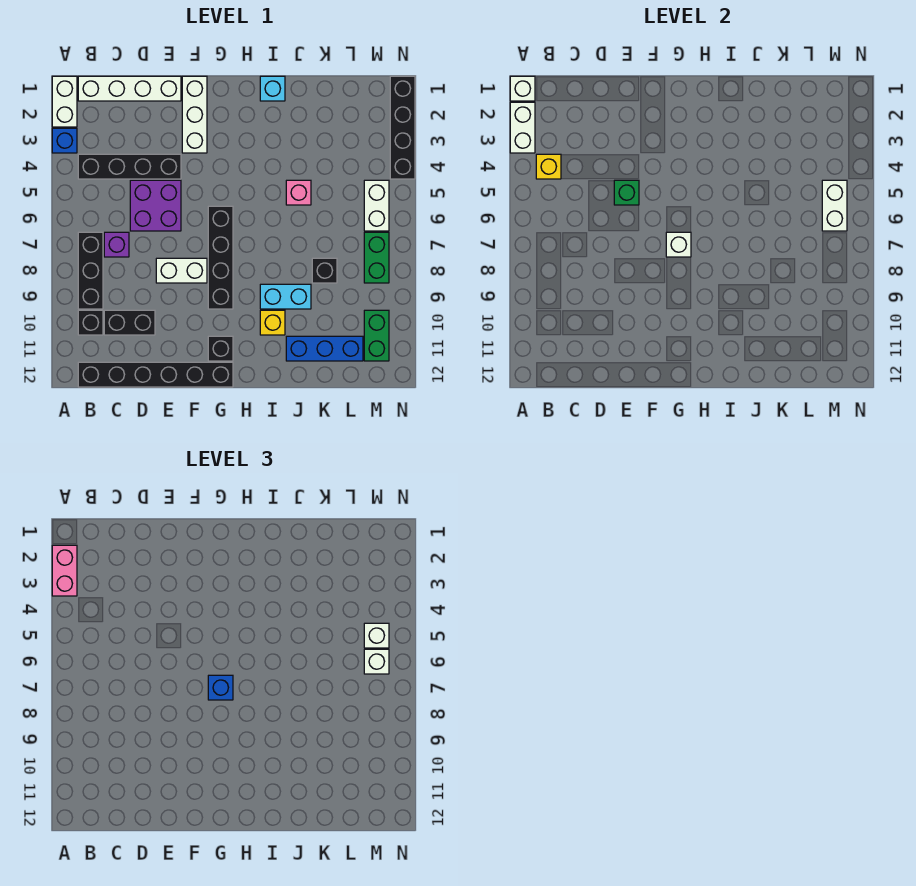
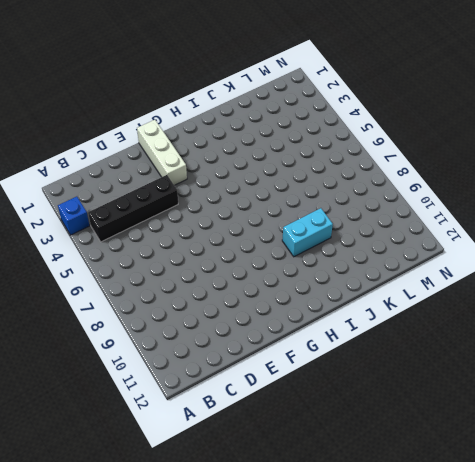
none -> white 1x2 brick [52,76,77,127]
none -> white 1x4 brick [78,76,181,101]
none -> black 1x3 brick [78,232,103,309]
none -> black 1x1 brick [78,310,103,335]

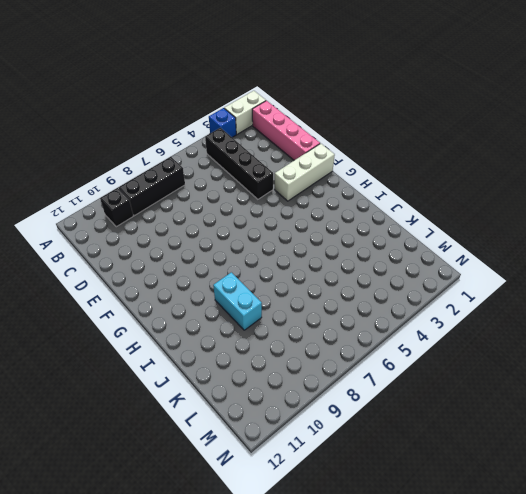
pink 1x4 brick [252,101,320,160] -> white 1x4 brick [78,76,181,101]
none -> black 1x6 brick [78,362,233,387]
none -> purple 1x1 brick [104,232,129,257]
none -> black 1x2 brick [104,310,155,335]
none -> purple 2x2 brick [130,180,181,231]

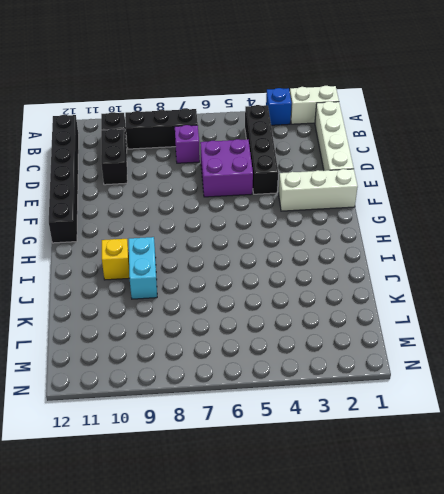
none -> white 1x2 brick [156,258,207,283]
none -> black 1x4 brick [208,206,233,309]
none -> black 1x1 brick [208,336,233,361]
none -> cyan 1x1 brick [260,76,285,101]

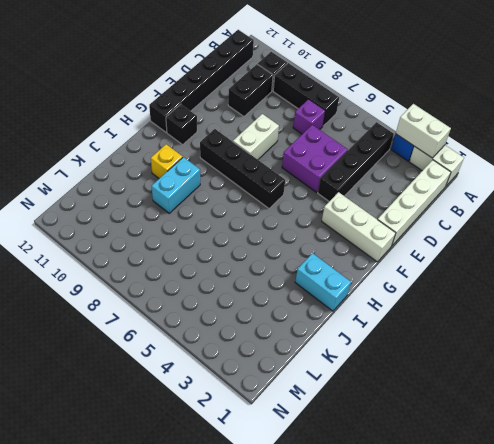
cyan 1x2 brick [295,253,351,311] -> cyan 1x1 brick [260,76,285,101]
none -> pink 1x1 brick [286,180,311,205]
none -> blue 1x3 brick [286,336,363,361]
none -> black 1x1 brick [312,258,337,283]
none -> white 1x2 brick [364,180,389,231]

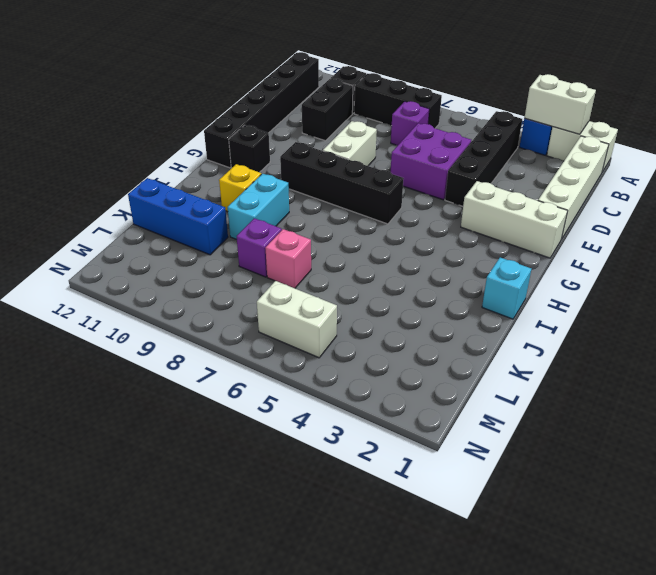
pink 1x1 brick [266,229,311,288] -> pink 1x1 brick moved to [286,180,311,205]
purple 1x1 brick [237,218,282,277] -> black 1x1 brick [312,258,337,283]
blue 1x3 brick [128,178,228,255] -> blue 1x3 brick turned to [286,336,363,361]
none -> green 1x2 brick [364,232,389,283]
none -> green 1x2 brick [364,310,389,361]
none -> black 1x4 brick [390,76,415,179]
none -> white 1x1 brick [510,76,535,101]

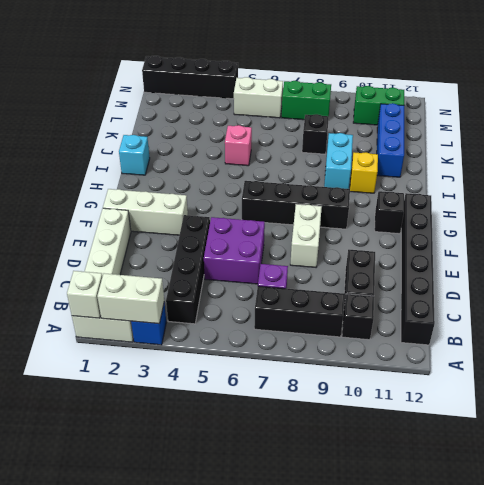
none -> yellow 1x1 brick [536,154,561,179]
none -> green 1x1 brick [614,180,639,205]
none -> white 1x1 brick [666,232,691,257]
none -> white 1x2 brick [822,180,847,231]

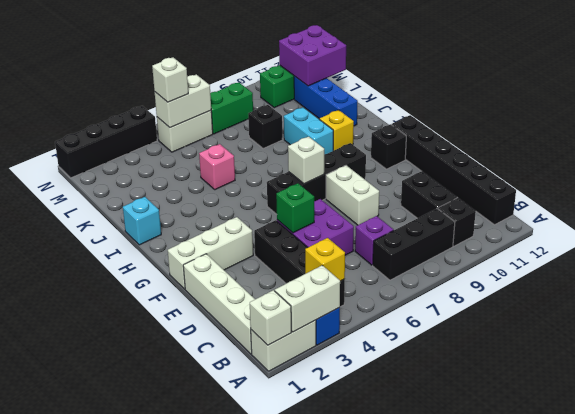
purple 2x2 brick [279,25,346,86] -> none
none -> pink 1x2 brick [52,545,77,596]
none -> blue 1x1 brick [208,675,233,700]
none -> white 1x1 brick [364,649,389,674]

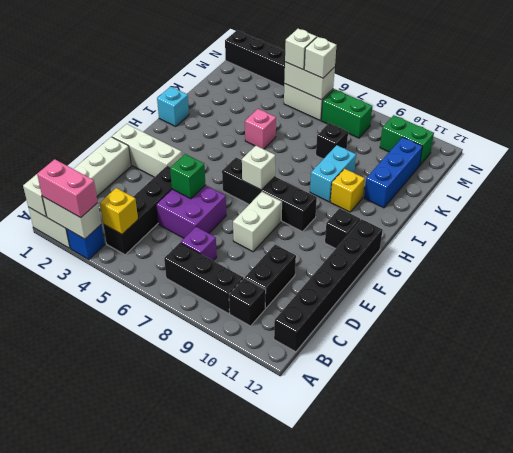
none -> blue 1x1 brick [208,675,233,700]

